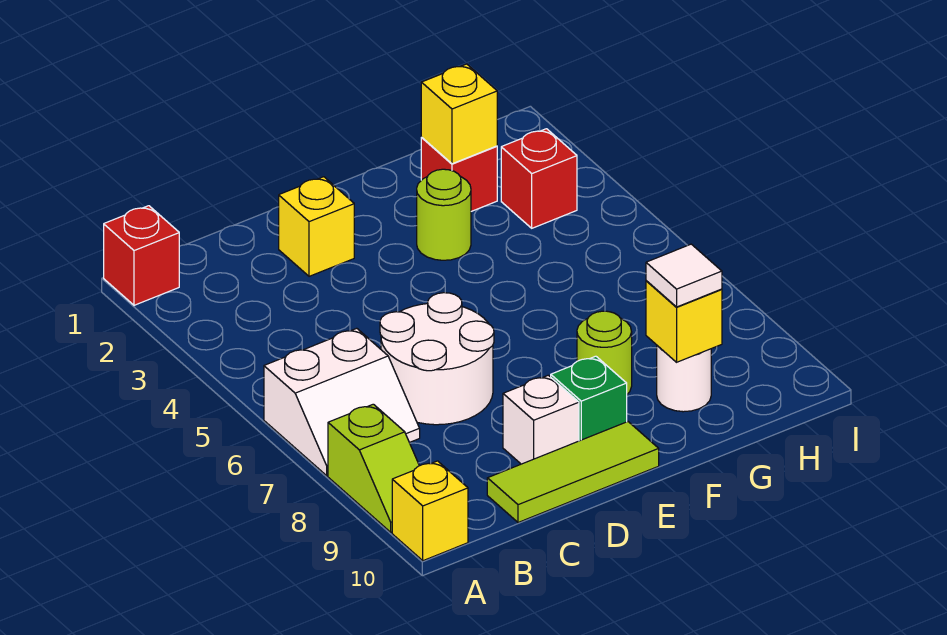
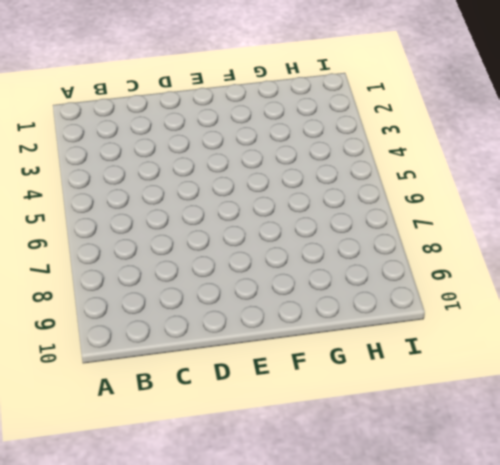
none -> red 1x1 brick [104,206,179,305]
none -> white 2x2 slope [264,328,420,475]
none -> lime 1x2 slope [328,404,419,532]

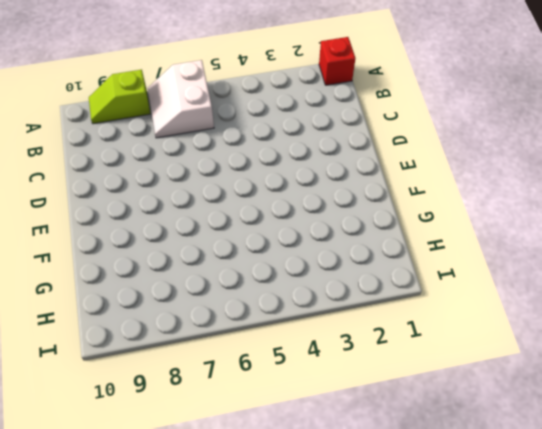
none -> yellow 1x1 brick [392,461,468,561]
none -> white 2x2 round brick [380,293,494,425]
none -> lime 1x3 tile [487,422,659,523]

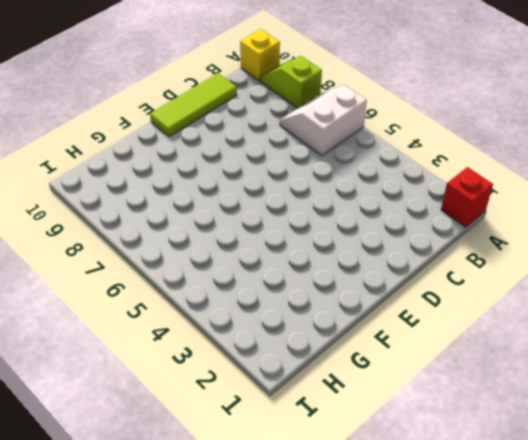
none -> white 2x2 round brick [380,293,494,425]
none -> yellow 1x1 brick [279,177,354,276]
none -> white 1x1 brick [503,375,579,464]

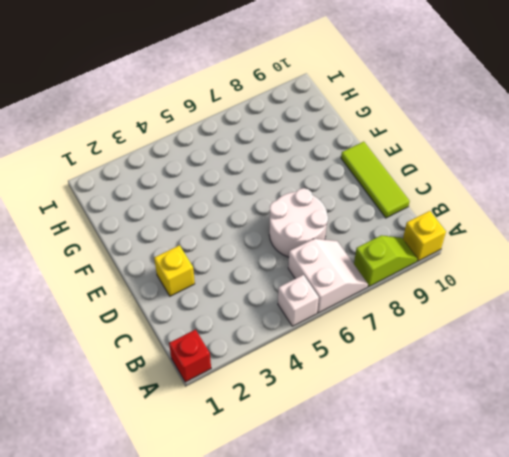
white 1x1 brick [278,275,319,326] -> white 1x1 brick moved to [503,375,579,464]
none -> green 1x1 brick [551,356,627,441]
none -> lime 1x1 round brick [417,169,471,260]
none -> lime 1x1 round brick [577,311,632,394]

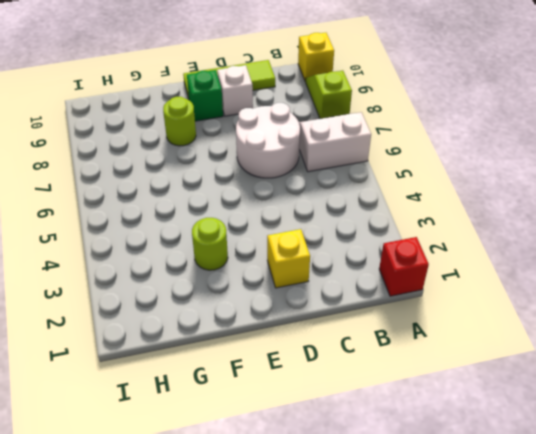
none -> red 1x1 brick [421,138,497,211]
none -> white 1x1 round brick [657,346,711,412]
none -> red 1x1 brick [501,129,577,228]

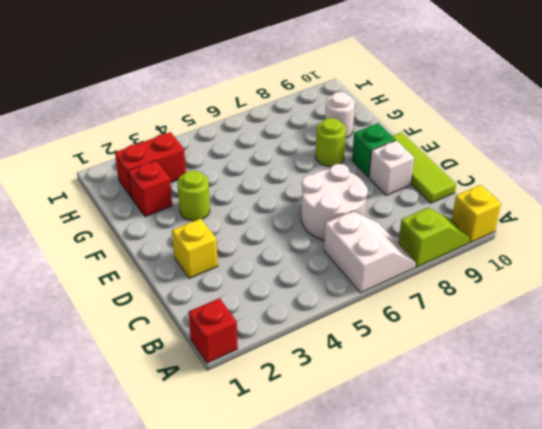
red 1x2 brick [115,132,186,198] -> red 1x1 brick [501,129,577,228]
none -> yellow 1x1 brick [421,64,497,164]
none -> yellow 1x1 brick [646,281,722,362]
none -> white 1x1 tile [646,244,722,307]

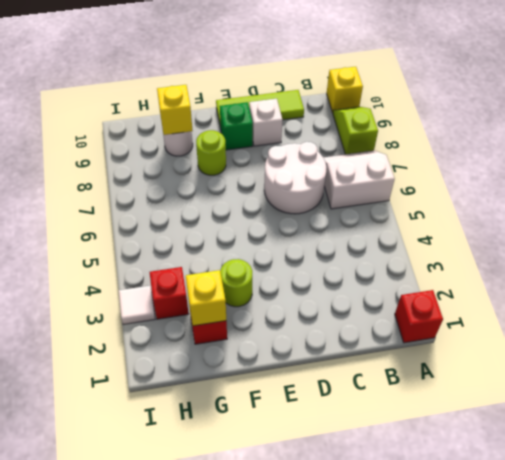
white 1x1 tile [119,286,155,325] -> white 1x1 tile moved to [646,244,722,307]
none -> yellow 1x1 brick [279,177,354,276]

